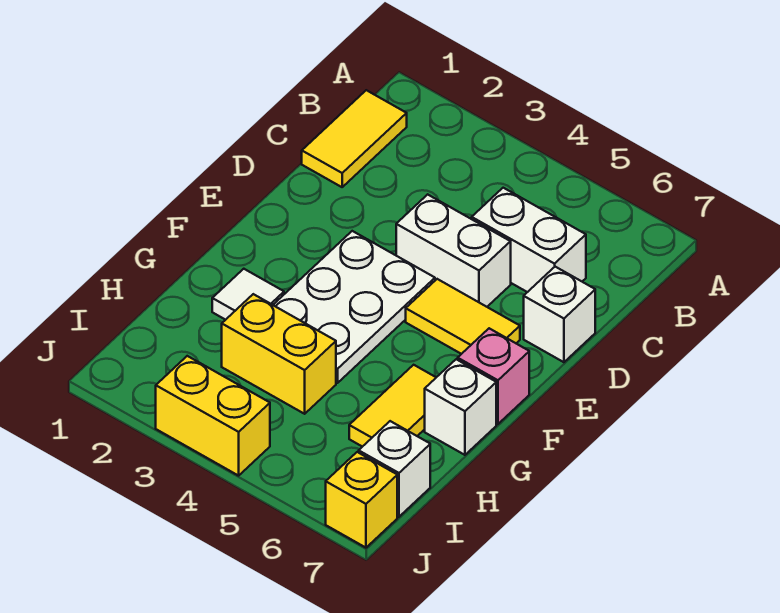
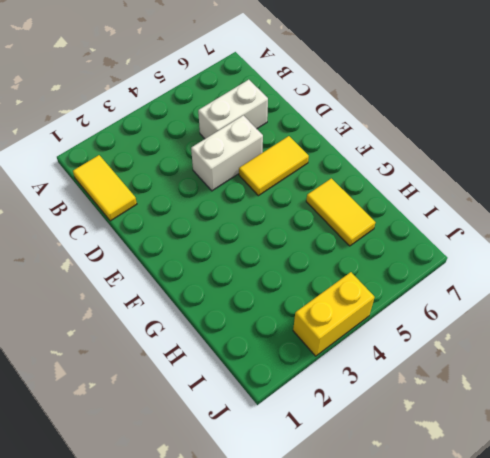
none -> white 1x1 brick [524,267,595,362]
none -> white 2x3 plate [273,231,435,383]
none -> pink 1x1 brick [458,328,529,424]

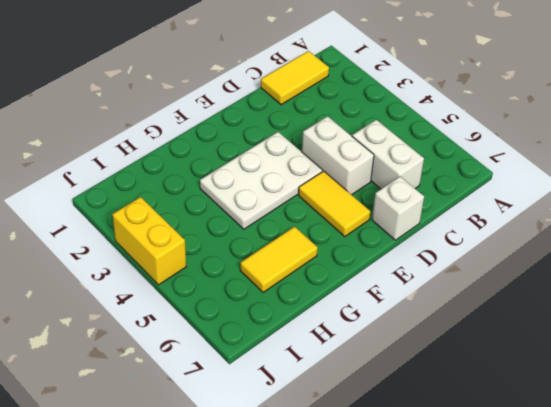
none -> pink 1x1 brick [458,328,529,424]
none -> white 1x1 tile [212,269,284,320]
none -> white 1x1 brick [425,359,496,455]

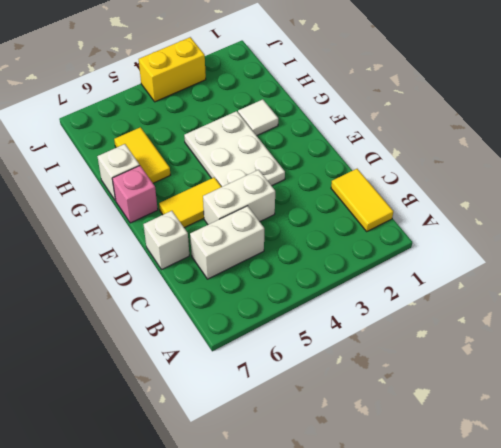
none -> yellow 1x2 brick [222,294,336,414]
none -> white 1x1 brick [359,421,430,517]
none -> yellow 1x1 brick [326,452,397,548]

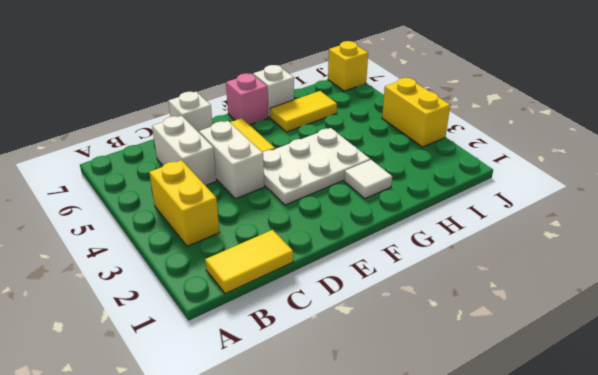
yellow 1x2 brick [149,160,220,246] -> yellow 1x2 brick moved to [222,294,336,414]
none -> white 1x1 brick [359,421,430,517]

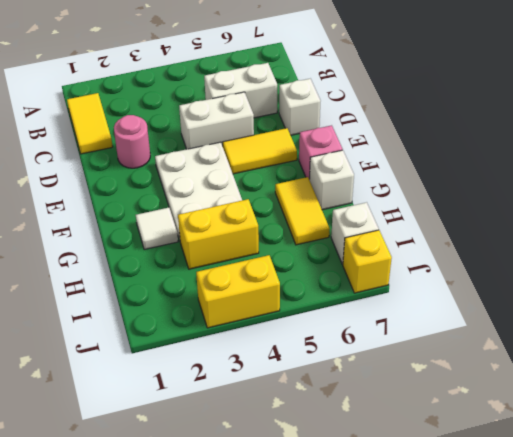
pink 1x1 round brick [114,115,150,168] -> none

